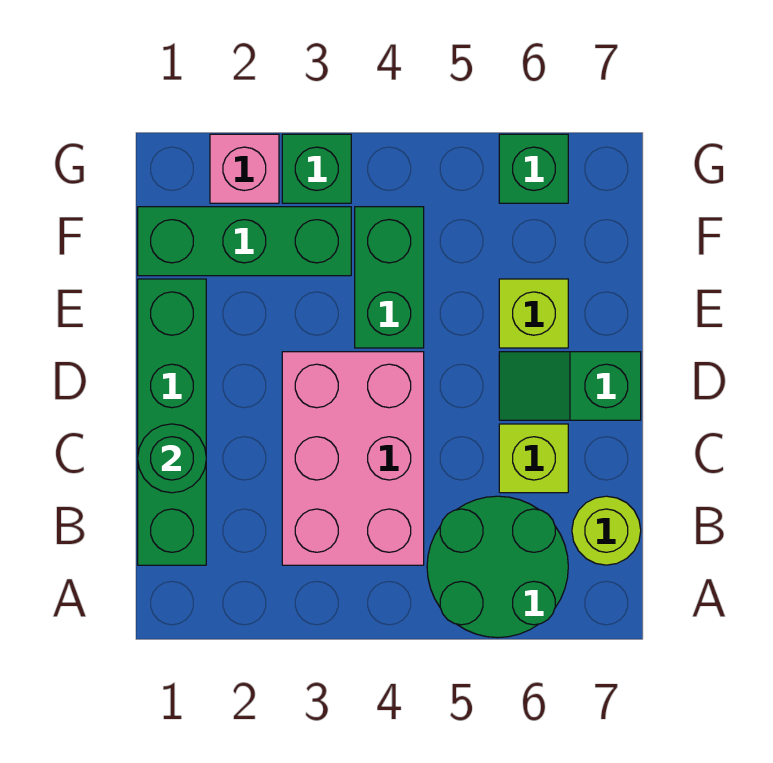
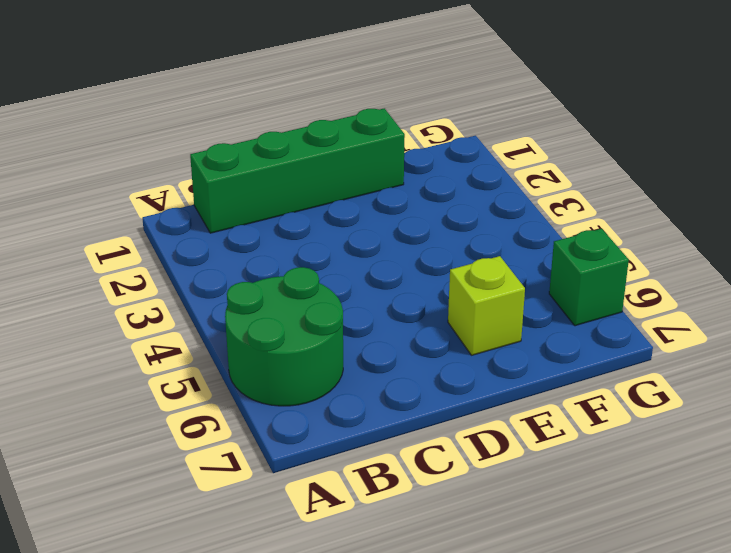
none -> pink 2x3 brick [282,352,424,565]
none -> lime 1x1 round brick [572,496,641,565]
none -> lime 1x1 brick [499,424,568,493]

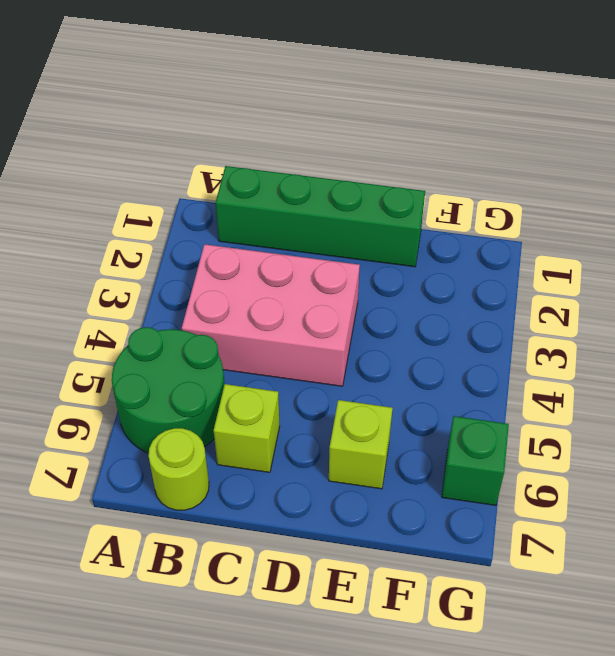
none -> green 1x2 slope [499,352,641,420]
none -> green 1x2 brick [355,207,424,348]
none -> green 1x3 brick [138,207,351,276]

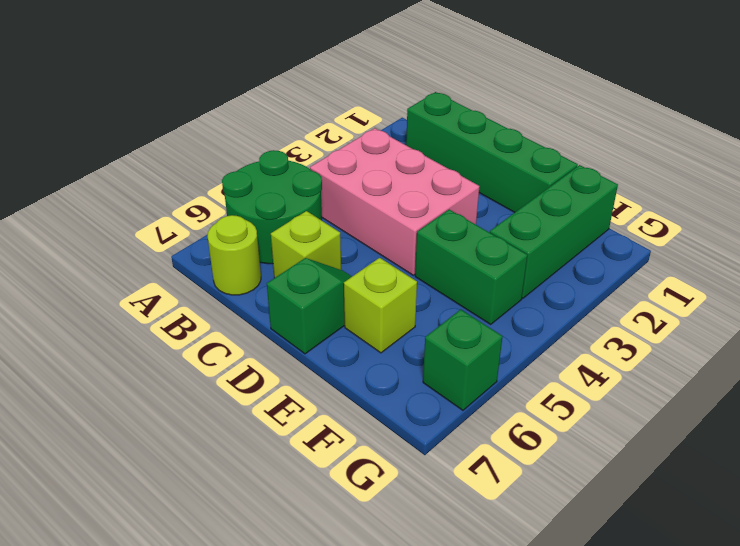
none -> pink 1x1 brick [210,134,279,203]
none -> green 1x1 brick [282,134,351,203]
none -> green 1x1 round brick [138,424,206,493]

